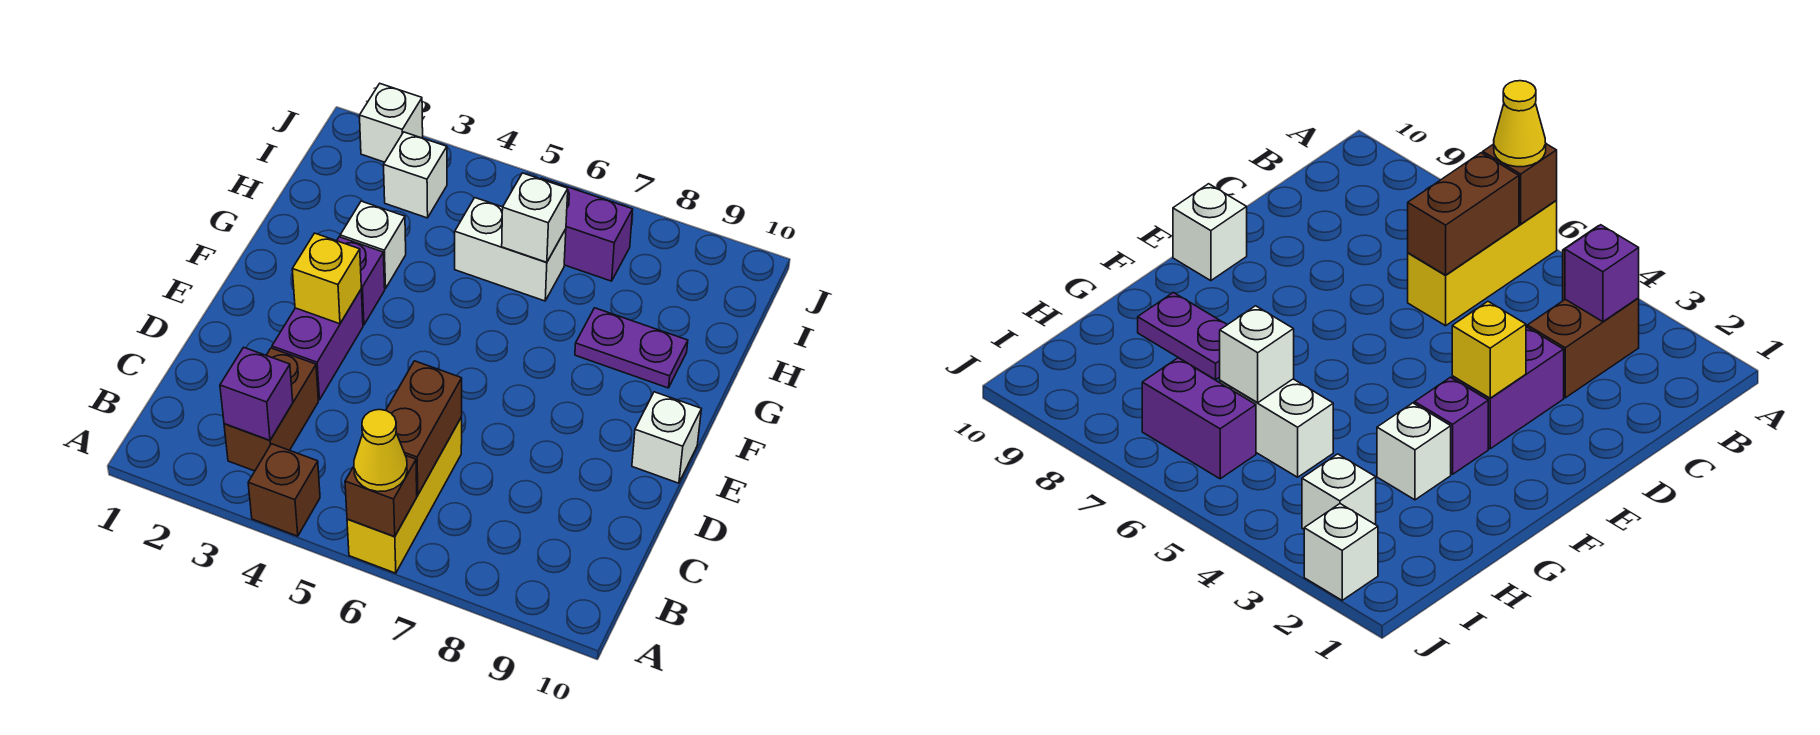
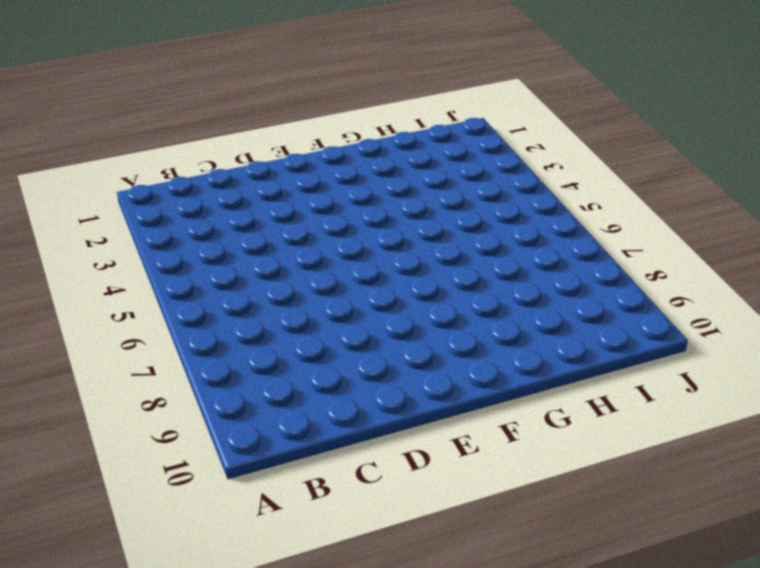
none -> brown 1x1 brick [248,444,320,536]
none -> yellow 1x3 brick [347,417,462,573]
none -> brown 1x2 brick [224,348,318,471]

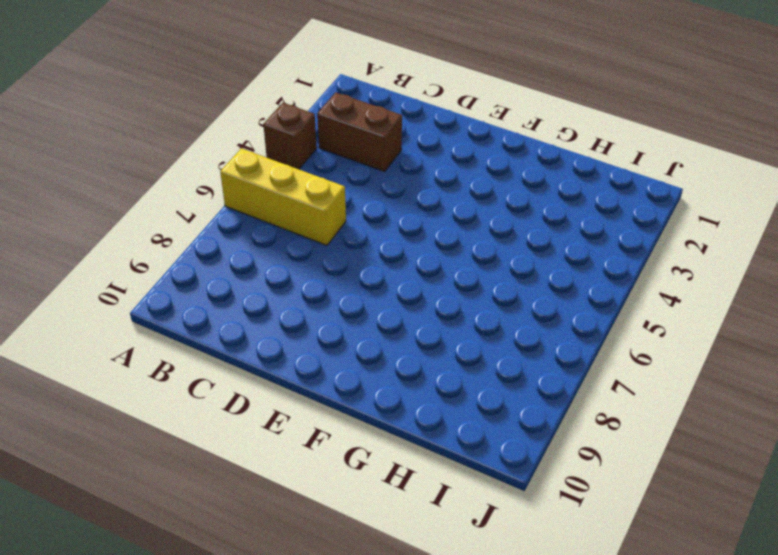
none -> purple 1x2 brick [272,290,363,400]
none -> white 1x1 brick [632,392,701,483]
none -> purple 1x1 brick [337,237,385,325]

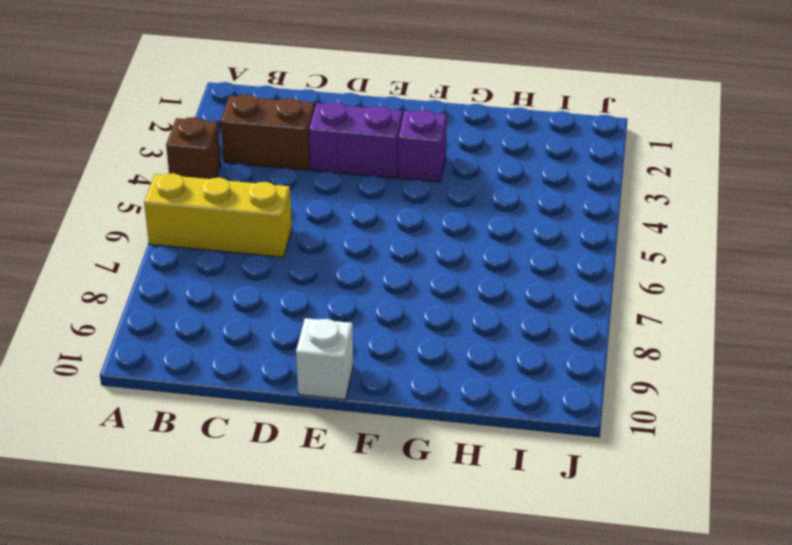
none -> white 1x1 brick [340,201,406,289]
none -> purple 1x2 plate [575,308,688,388]
none -> white 1x2 brick [455,198,566,301]

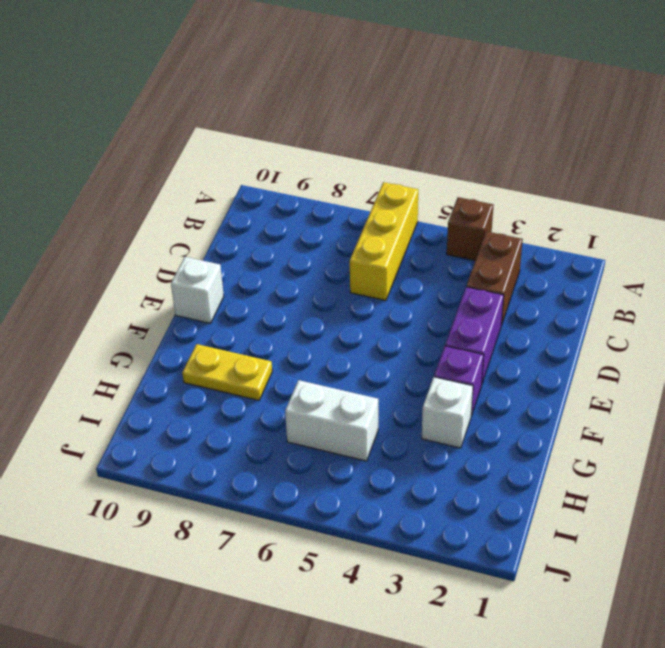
yellow 1x2 plate [182,344,272,400] -> purple 1x2 plate [575,308,688,388]
none -> white 1x1 brick [384,132,447,218]
none -> purple 1x2 brick [541,178,633,281]
none -> white 1x1 brick [360,84,423,162]

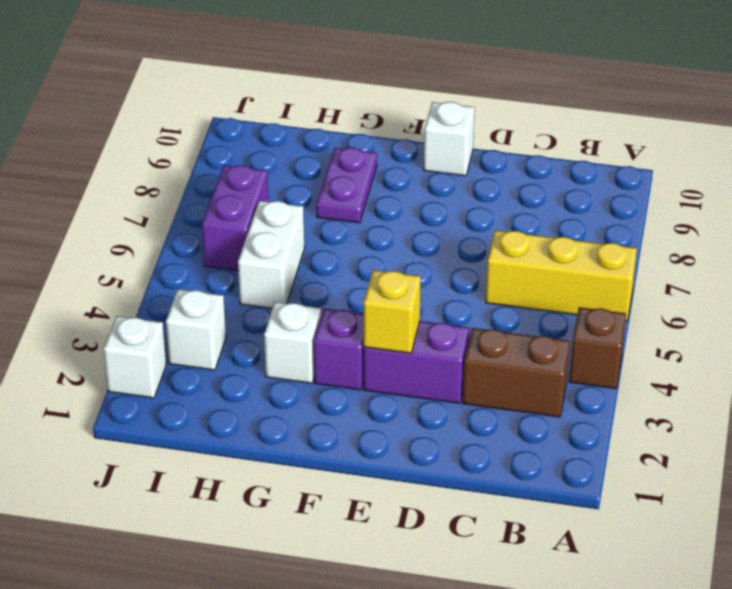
none -> brown 1x1 brick [345,456,417,537]
none -> purple 1x1 brick [220,347,293,440]
none -> brown 1x2 brick [386,361,462,495]

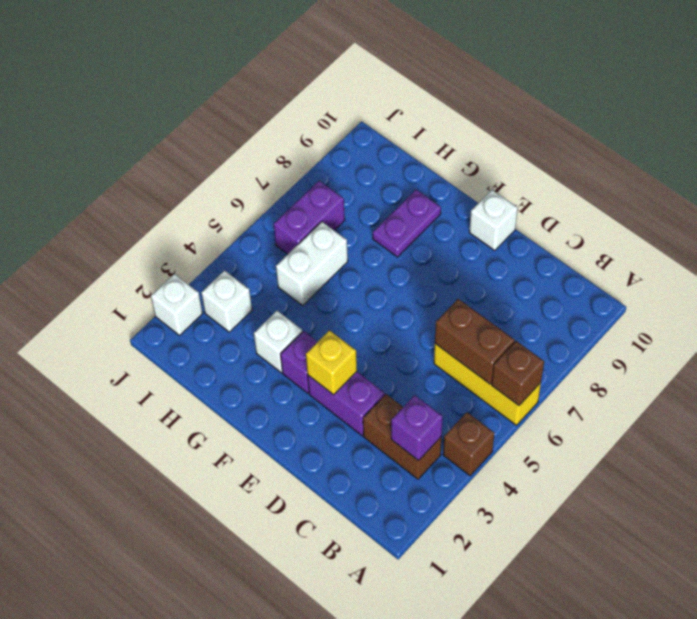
none -> white 1x1 brick [502,173,568,262]
none -> yellow 1x1 cone [354,410,407,492]

